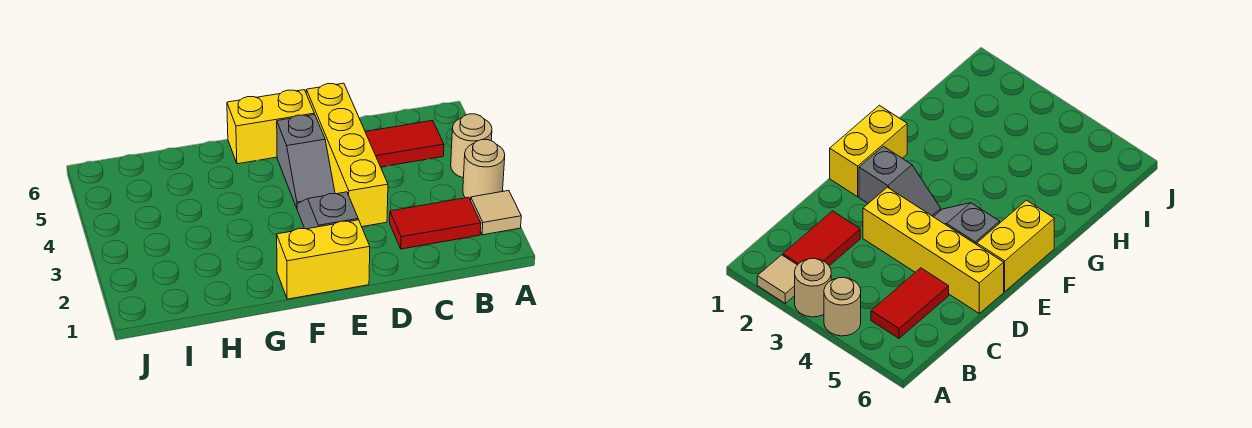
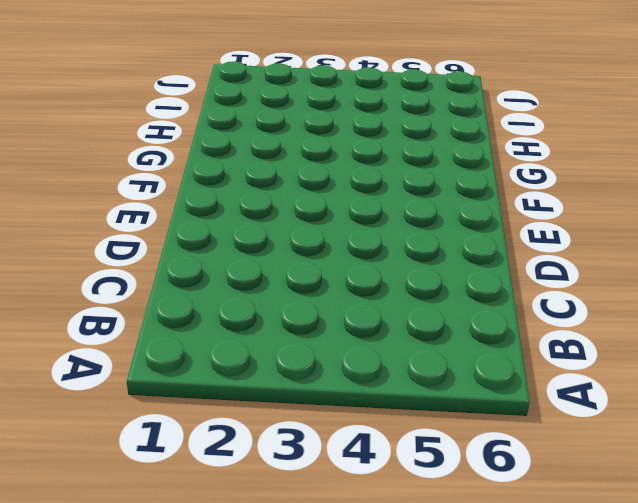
none -> tan 1x1 tile [471,191,521,235]
none -> tan 1x1 round brick [463,140,505,200]

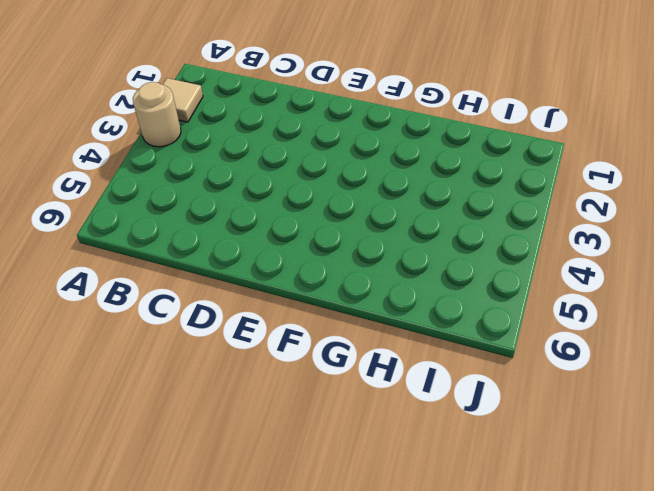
none -> tan 1x1 round brick [451,114,492,178]
none -> red 1x2 tile [390,197,481,249]

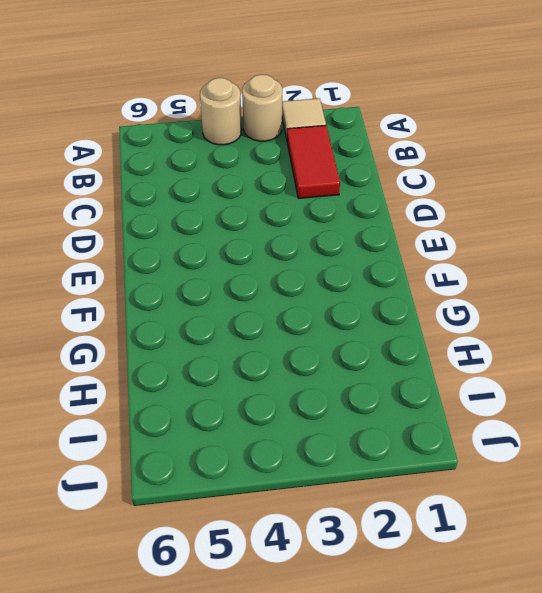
none -> red 1x2 tile [365,121,444,167]
none -> yellow 1x4 brick [306,83,388,227]

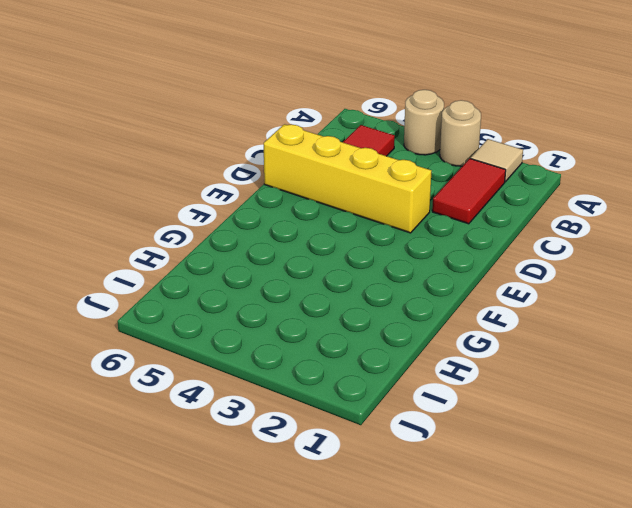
none -> yellow 1x2 brick [277,220,370,299]
none -> grey 1x2 slope [297,192,358,229]

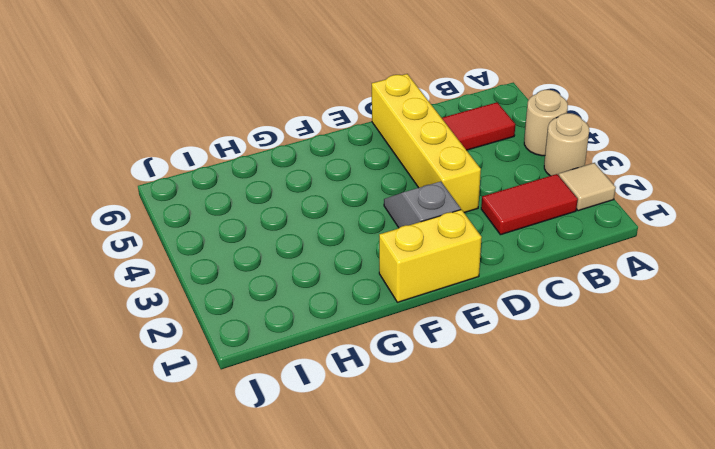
none -> grey 1x2 slope [277,114,335,208]
none -> yellow 1x2 brick [227,90,314,164]

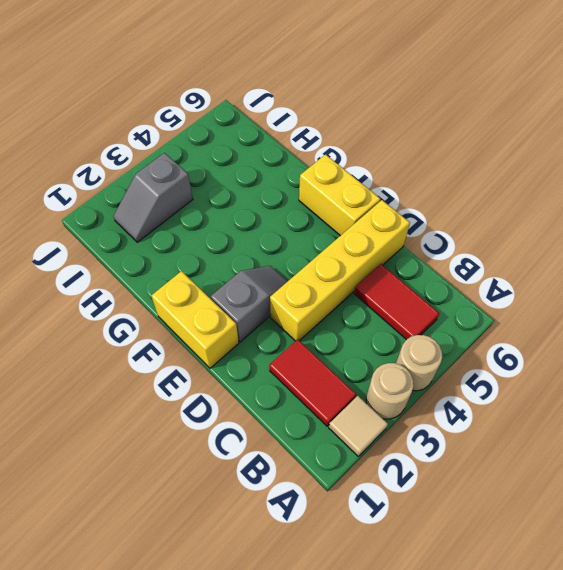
grey 1x2 slope [114,153,193,242] -> grey 1x2 slope moved to [277,114,335,208]

